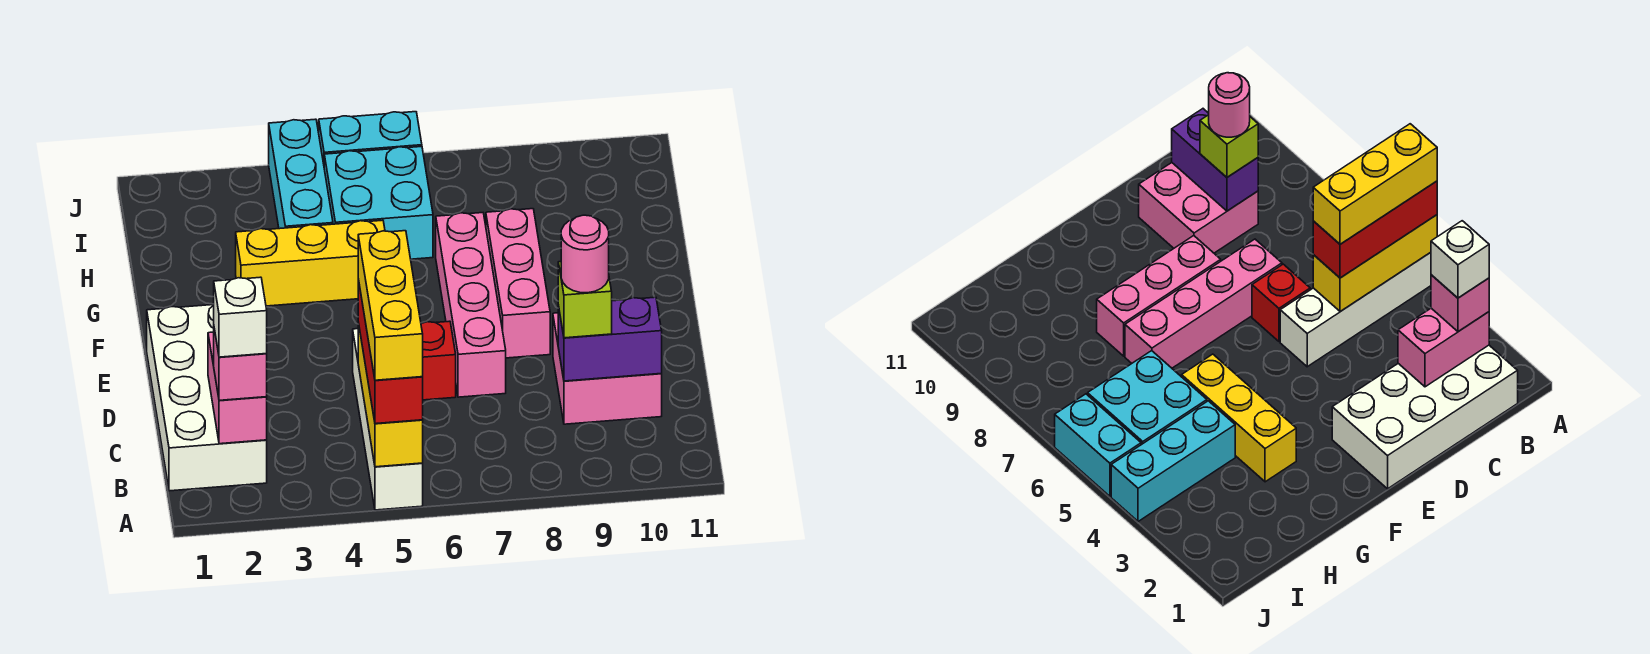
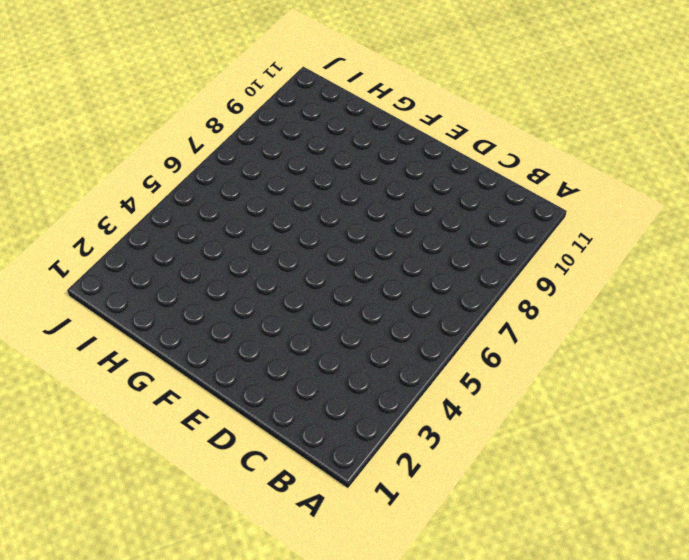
none -> white 1x4 brick [353,329,423,510]
none -> white 2x4 brick [147,305,267,491]
none -> pink 2x2 brick [553,313,662,424]

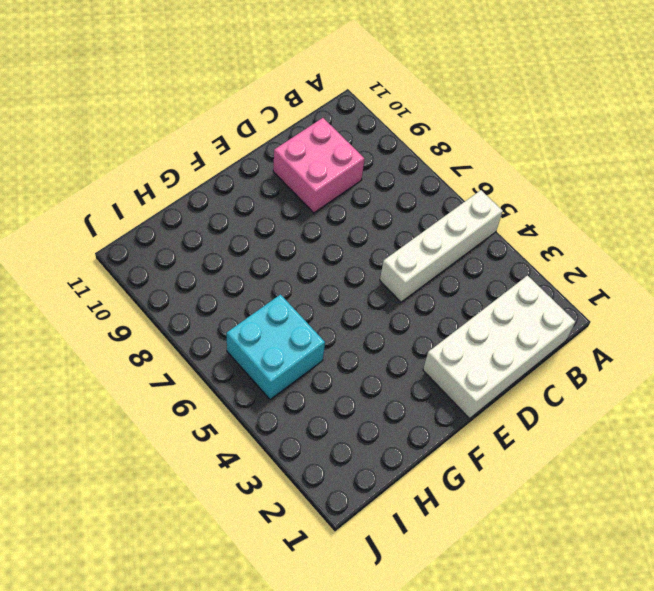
none -> red 1x1 brick [421,321,456,400]
none -> pink 1x4 brick [436,213,506,397]
none -> pink 1x3 brick [486,209,550,358]

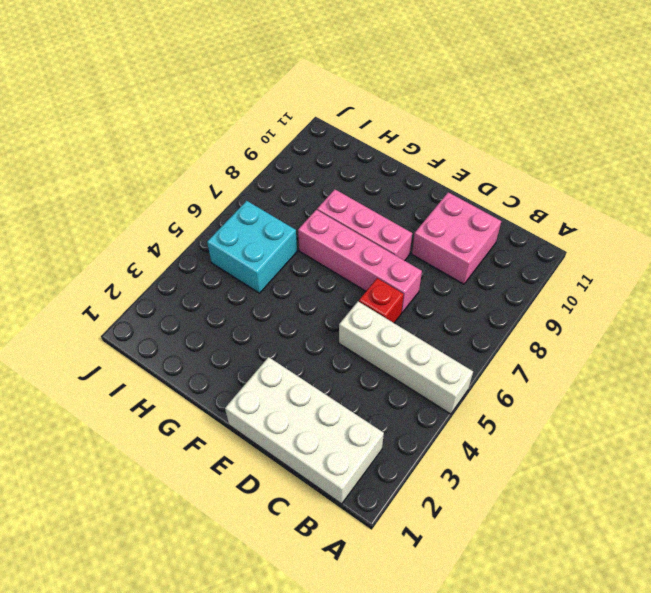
none -> yellow 1x3 brick [236,220,385,306]
none -> cyan 1x3 brick [269,119,333,229]
none -> cyan 1x2 brick [319,112,422,164]

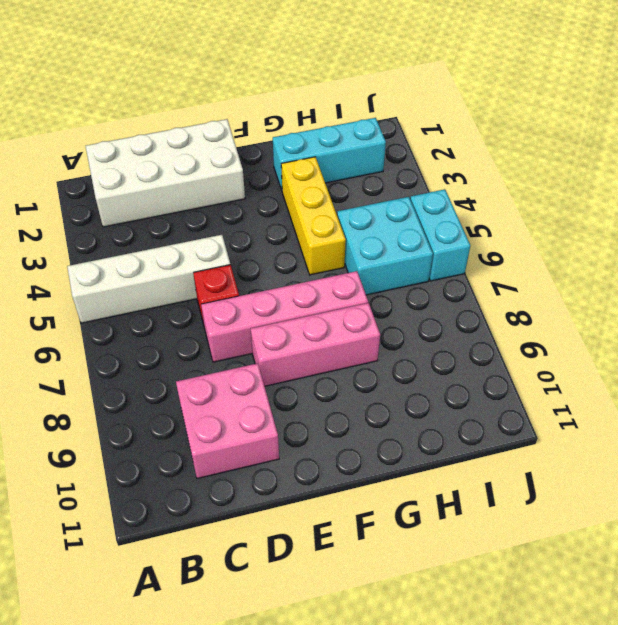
cyan 1x3 brick [273,118,386,190] -> cyan 1x3 brick moved to [269,119,333,229]
none -> yellow 1x3 brick [358,323,423,467]
none -> pink 1x2 brick [208,332,267,444]
none -> purple 1x2 brick [558,297,662,381]

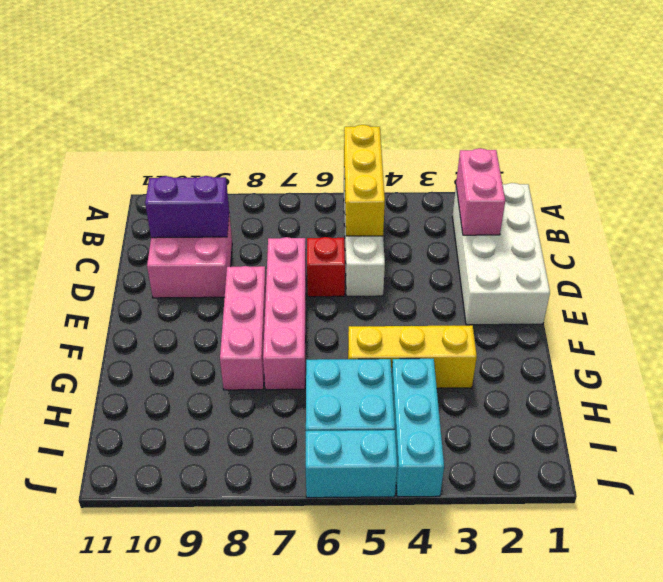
none -> red 1x3 brick [358,279,423,424]
none -> pink 1x1 brick [214,329,267,400]
none -> lime 1x1 brick [558,262,612,338]

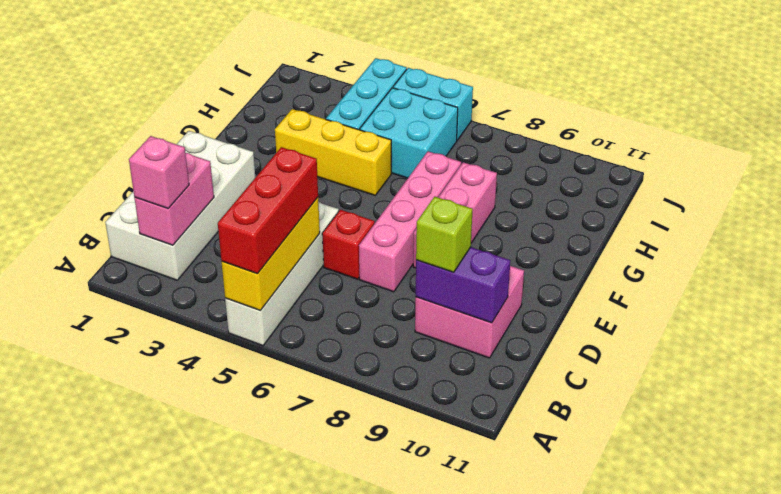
none -> yellow 1x3 brick [358,231,423,380]
none -> white 1x1 brick [214,277,267,357]
none -> pink 1x1 round brick [561,215,609,293]

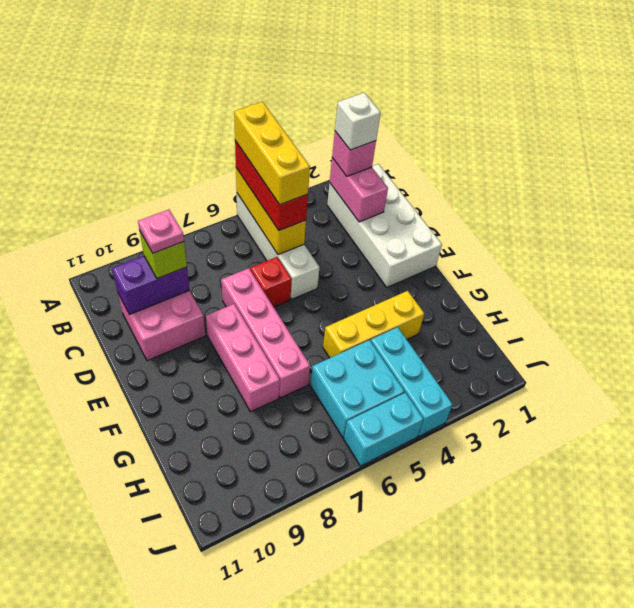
pink 1x1 plate [138,210,184,253] -> pink 1x1 round brick [561,215,609,293]

